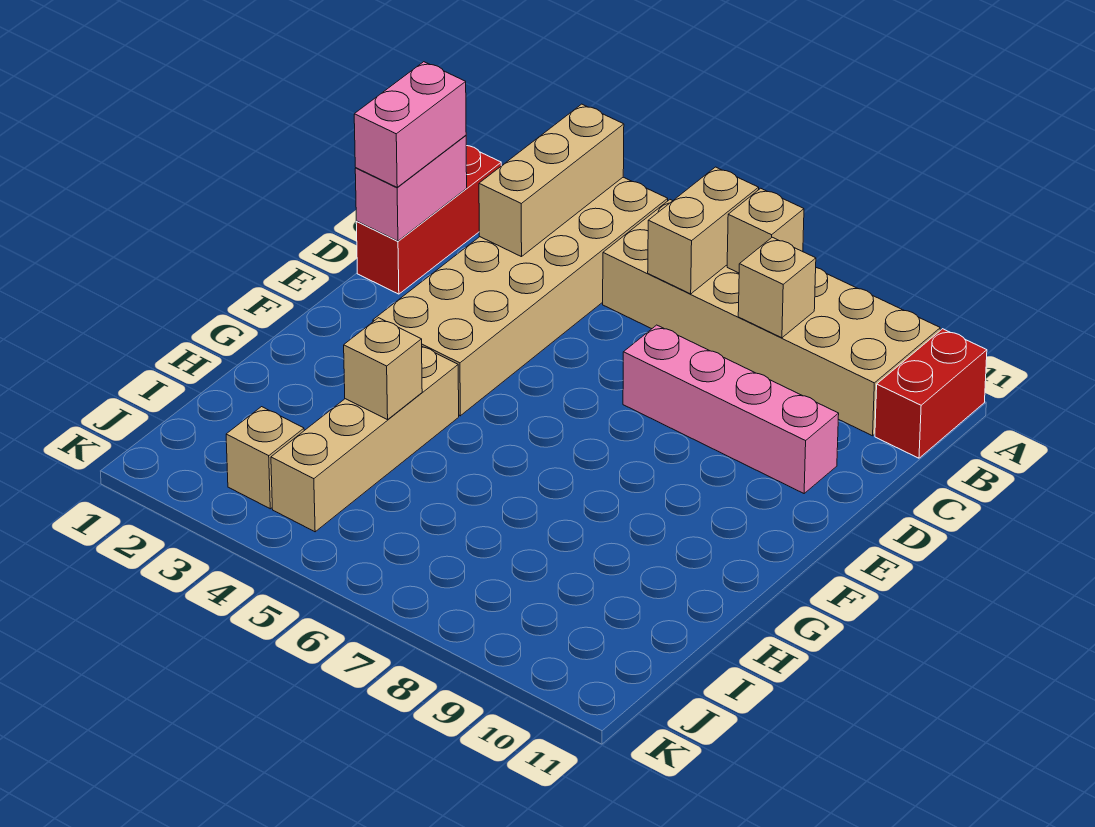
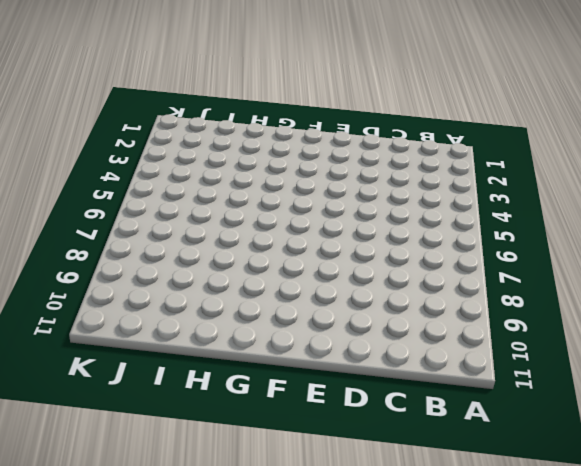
none -> tan 2x6 brick [373,177,668,416]
none -> tan 2x6 brick [603,200,940,436]
none -> red 1x2 brick [875,329,987,458]

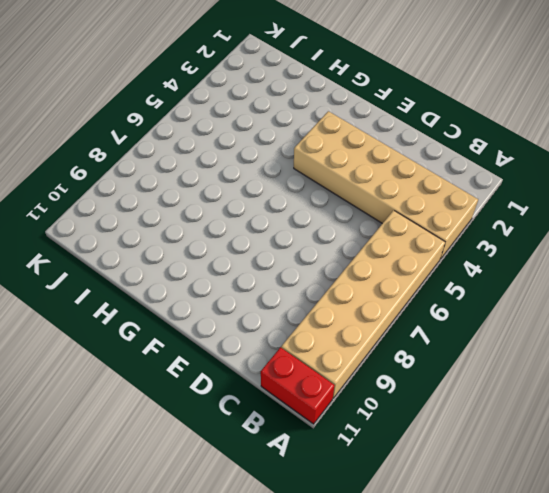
none -> red 1x3 brick [356,146,501,294]
none -> pink 1x4 brick [623,325,839,493]
none -> tan 1x4 brick [271,347,459,532]

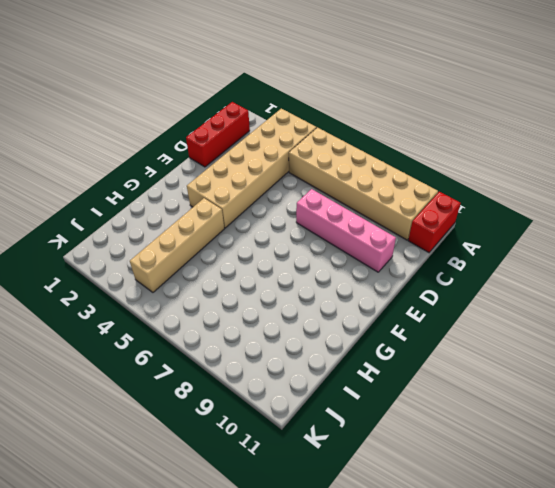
none -> tan 1x1 brick [226,407,304,509]
none -> tan 1x3 brick [479,104,624,257]
none -> tan 1x2 brick [648,167,759,294]

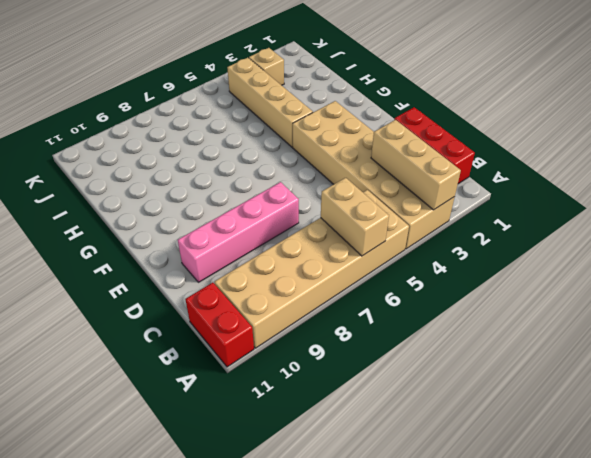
none -> tan 1x1 brick [727,188,804,273]
none -> tan 1x1 brick [738,237,816,338]
none -> pink 1x2 brick [355,135,467,241]

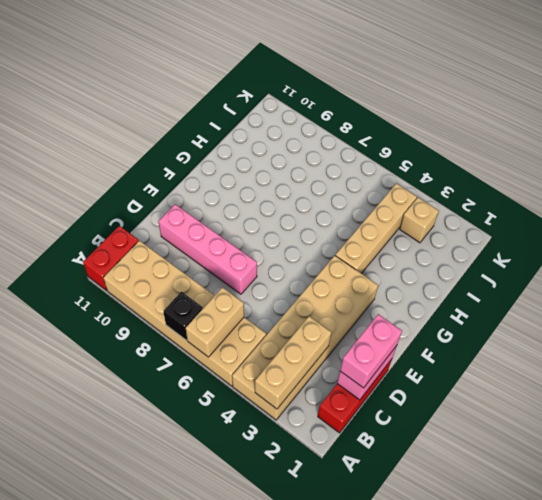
black 1x1 brick [163,292,203,341] -> tan 1x1 brick [727,188,804,273]
none -> tan 1x1 brick [738,237,816,338]
none -> tan 1x1 brick [344,318,422,420]

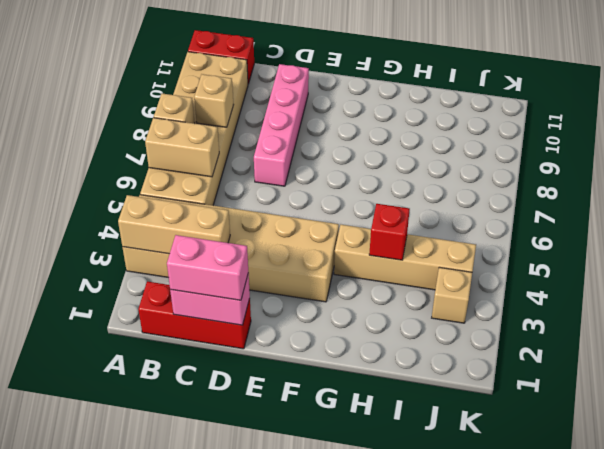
red 1x1 brick [369,204,410,260] -> tan 1x1 brick [344,318,422,420]

